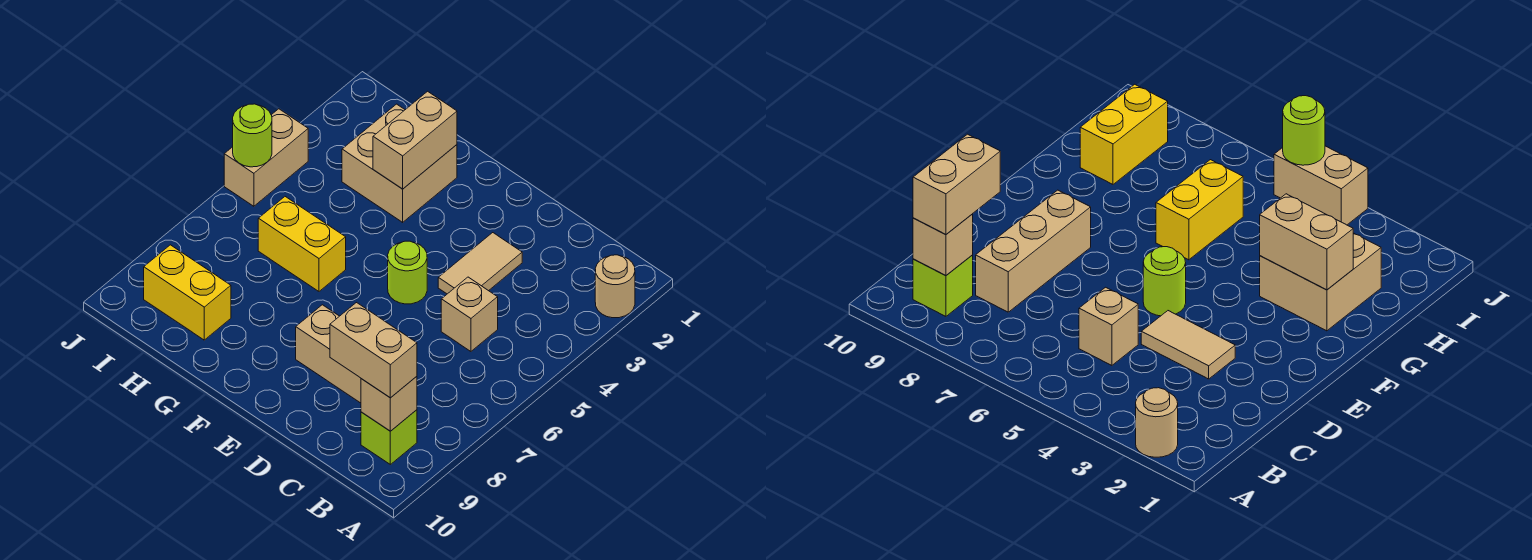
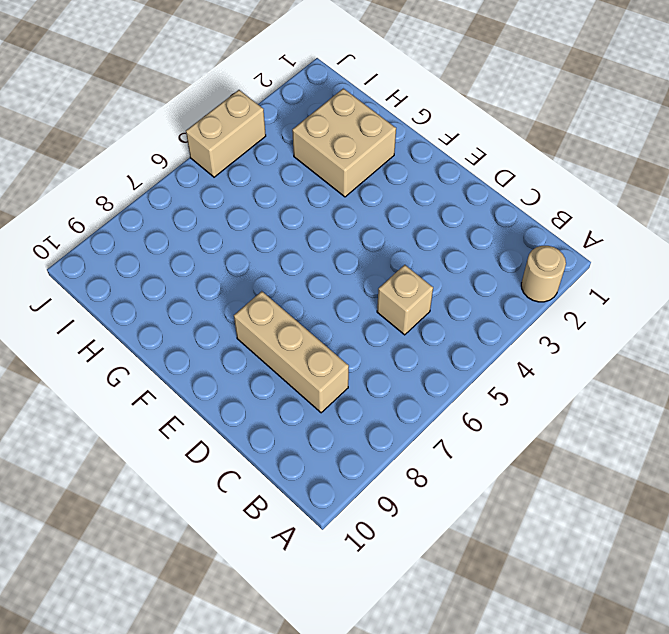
none -> lime 1x1 brick [361,410,417,464]
none -> tan 1x2 tile [438,233,522,294]
none -> lime 1x1 round brick [388,241,427,304]

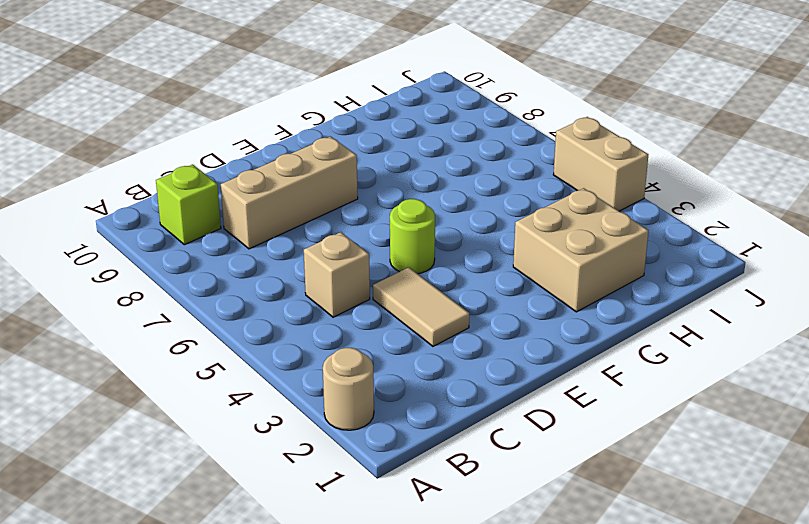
none -> yellow 1x2 brick [258,197,346,291]
none -> yellow 1x2 brick [144,245,231,340]
none -> tan 1x1 brick [361,376,417,431]

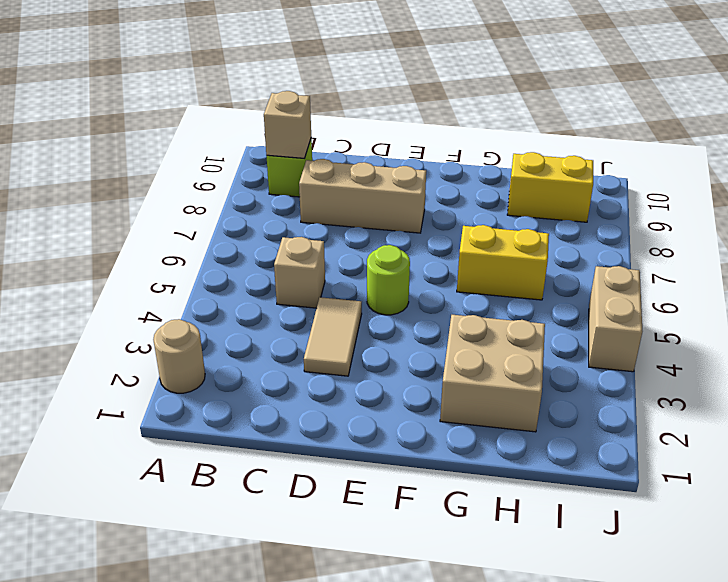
none -> tan 1x2 brick [373,91,457,189]
none -> lime 1x1 round brick [233,104,272,167]
none -> tan 1x2 brick [330,303,417,398]

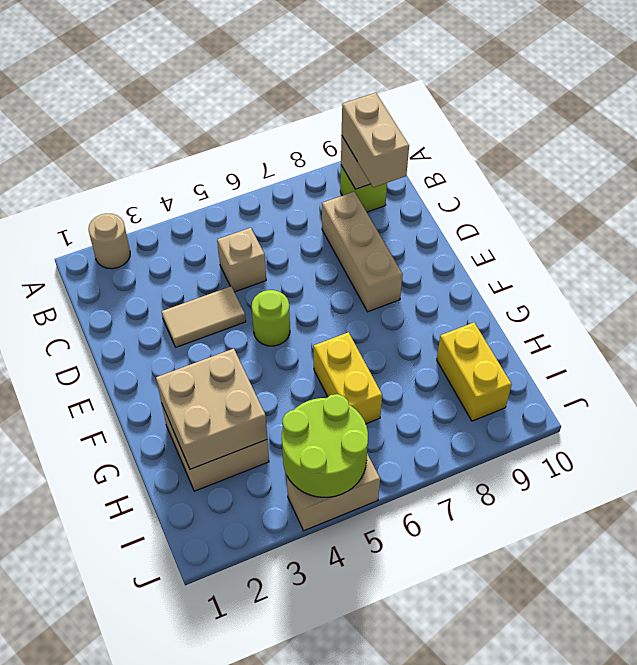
tan 2x2 brick [156,349,267,469] -> tan 1x2 brick [373,91,457,189]
lime 2x2 round brick [282,394,368,497] -> lime 1x1 round brick [233,104,272,167]

